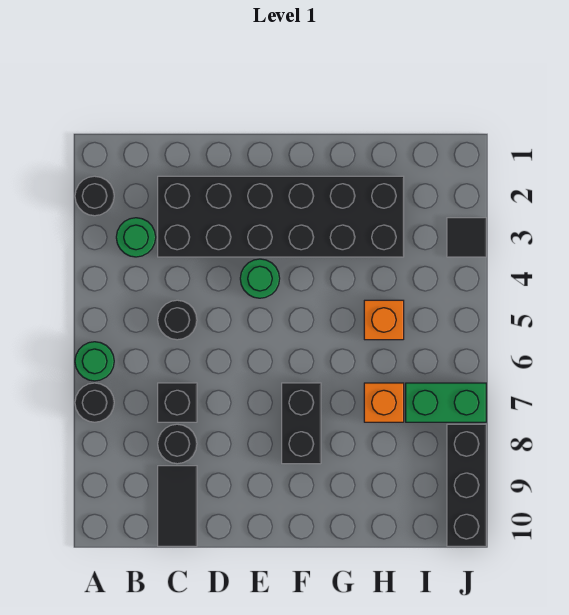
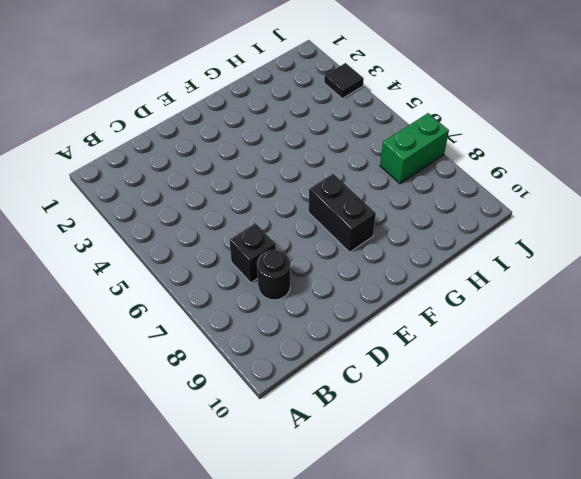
none -> black 1x1 round brick [75,176,114,216]
none -> green 1x1 round brick [75,342,114,381]
none -> black 1x1 round brick [75,383,114,422]

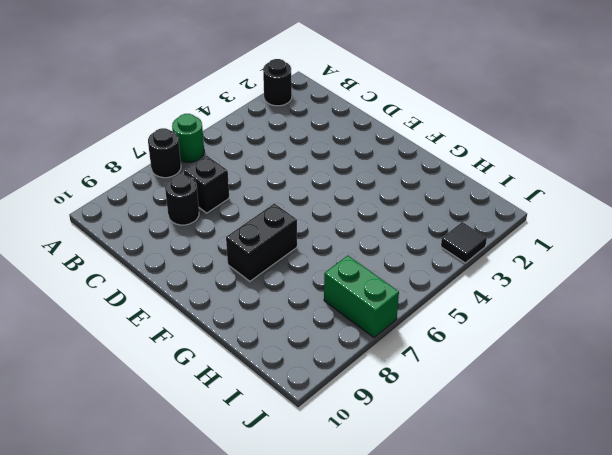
none -> green 1x1 round brick [116,218,156,257]
none -> black 2x6 brick [158,176,404,257]
none -> black 1x1 round brick [158,300,197,340]

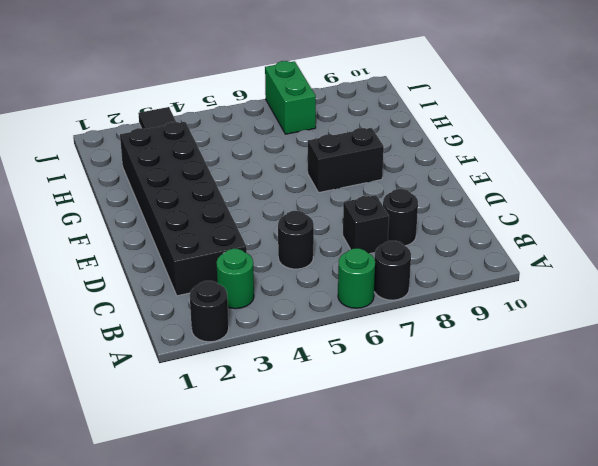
none -> black 1x2 tile [158,466,197,546]
none -> green 1x1 round brick [240,259,280,298]
none -> orange 1x1 brick [364,300,404,340]

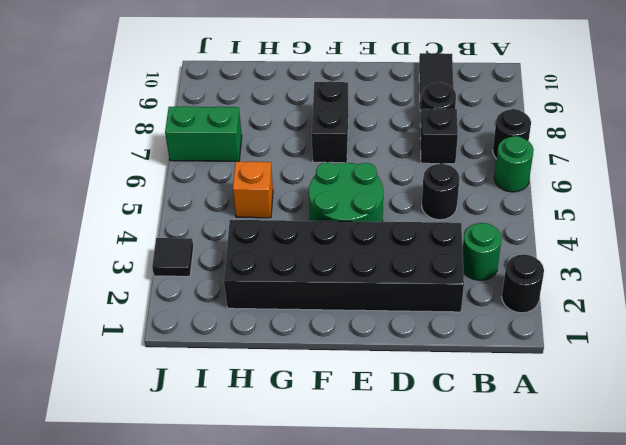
green 2x2 round brick [309,162,383,222] -> green 1x1 round brick [240,259,280,298]
none -> orange 1x1 brick [364,383,404,422]
none -> black 1x3 brick [447,424,486,546]

